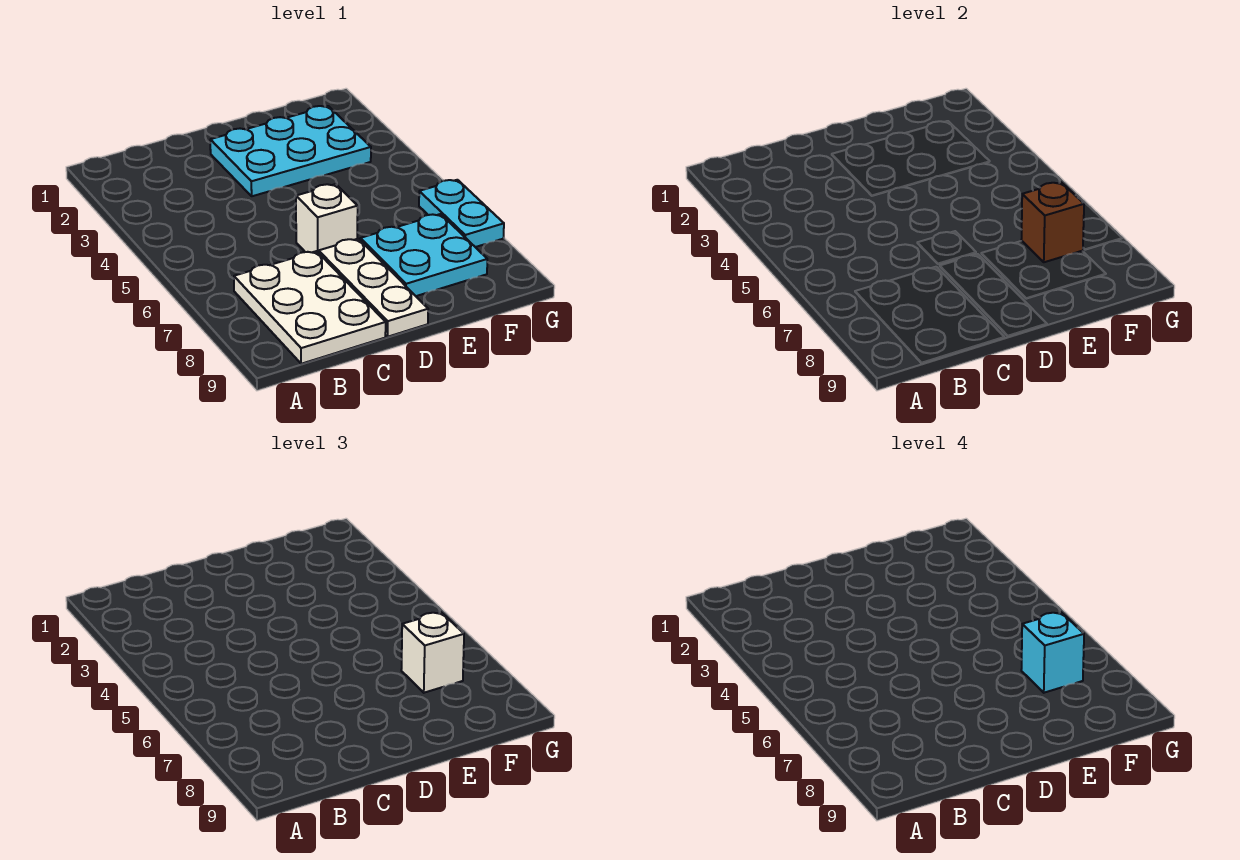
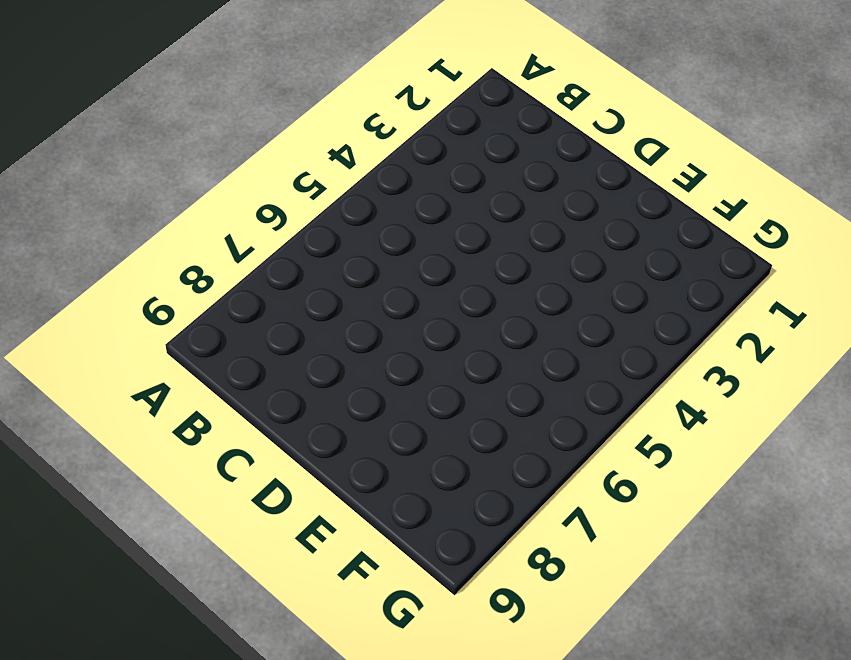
none -> white 2x3 plate [234,251,386,364]
none -> cyan 2x3 plate [210,106,371,196]

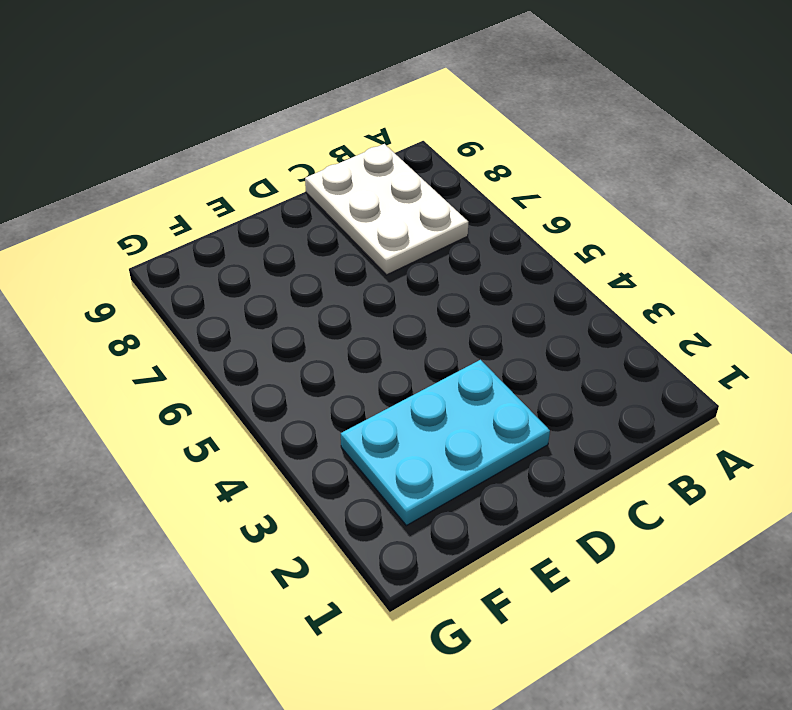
none -> white 1x1 brick [296,184,358,253]
none -> white 1x3 plate [319,239,428,337]

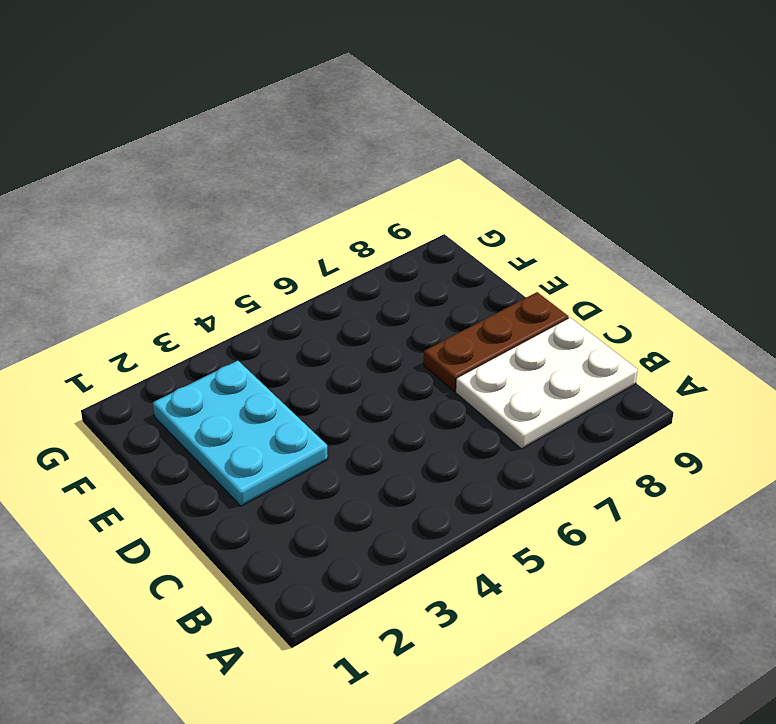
brown 1x3 plate [424,292,568,391] -> white 1x3 plate [319,239,428,337]
none -> white 1x1 brick [296,184,358,253]
none -> cyan 2x2 plate [360,214,487,296]

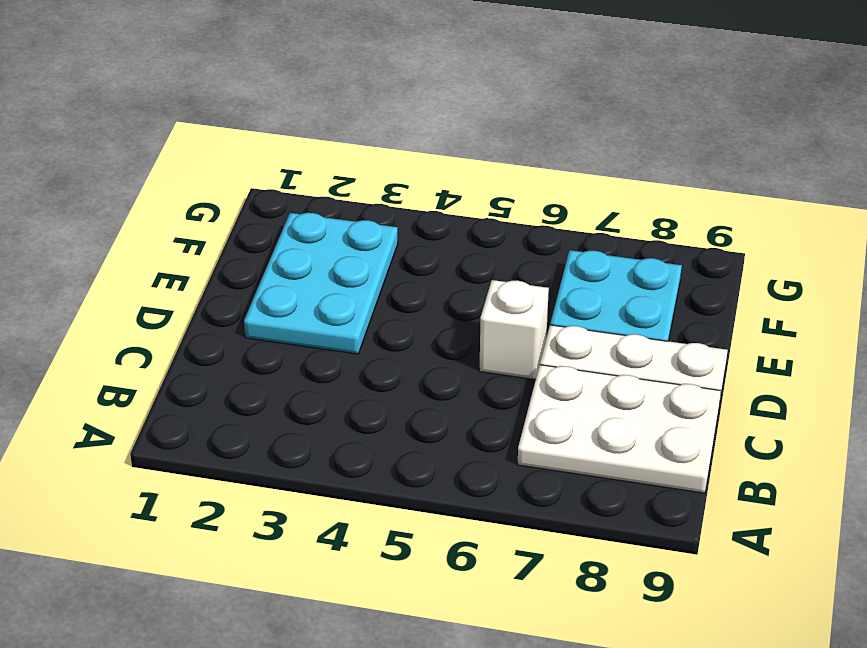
none -> cyan 1x2 plate [419,180,504,247]
none -> brown 1x1 brick [1021,182,1084,262]

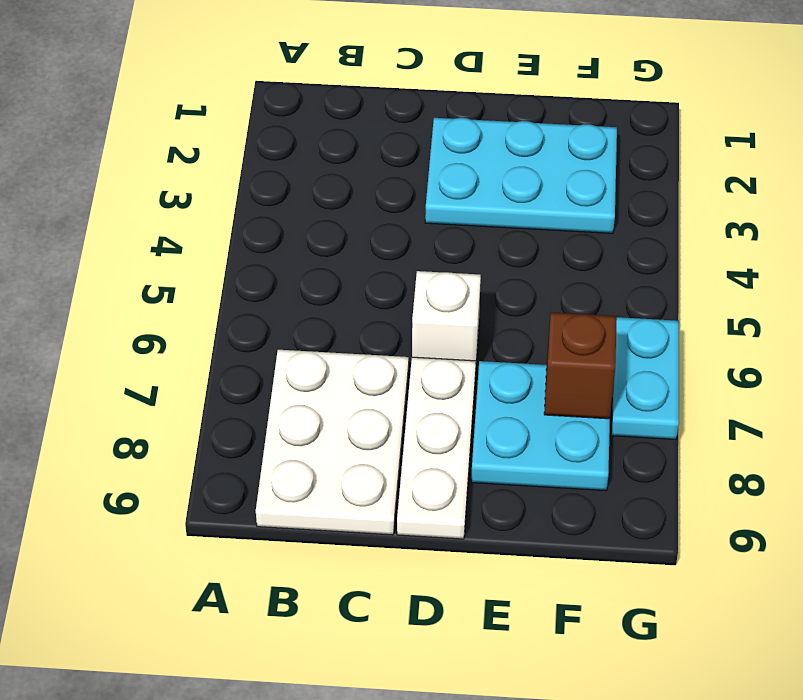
none -> white 1x1 brick [401,612,464,693]
none -> cyan 1x1 brick [1021,612,1084,693]

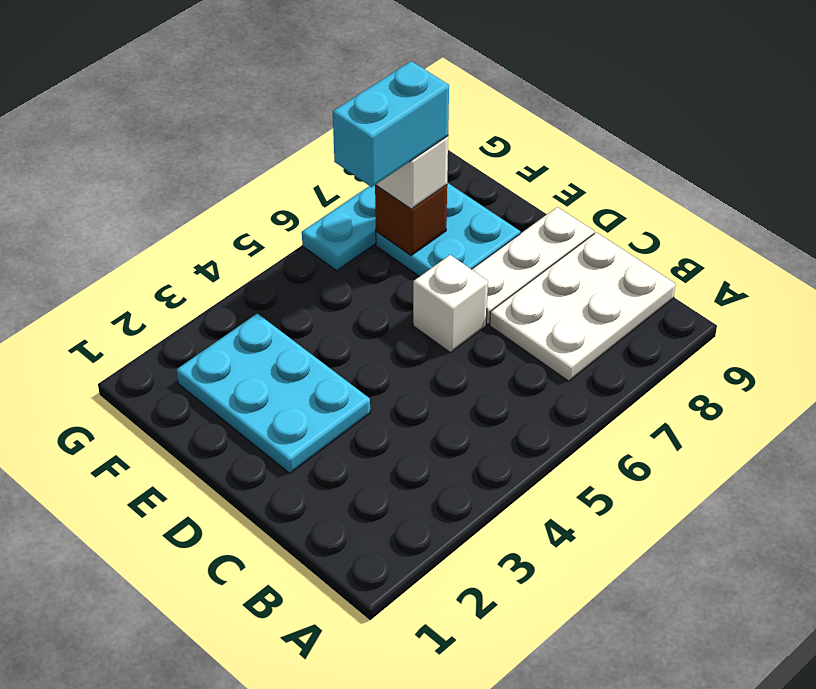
cyan 1x2 brick [333,61,449,187] -> cyan 1x1 brick [1021,612,1084,693]

